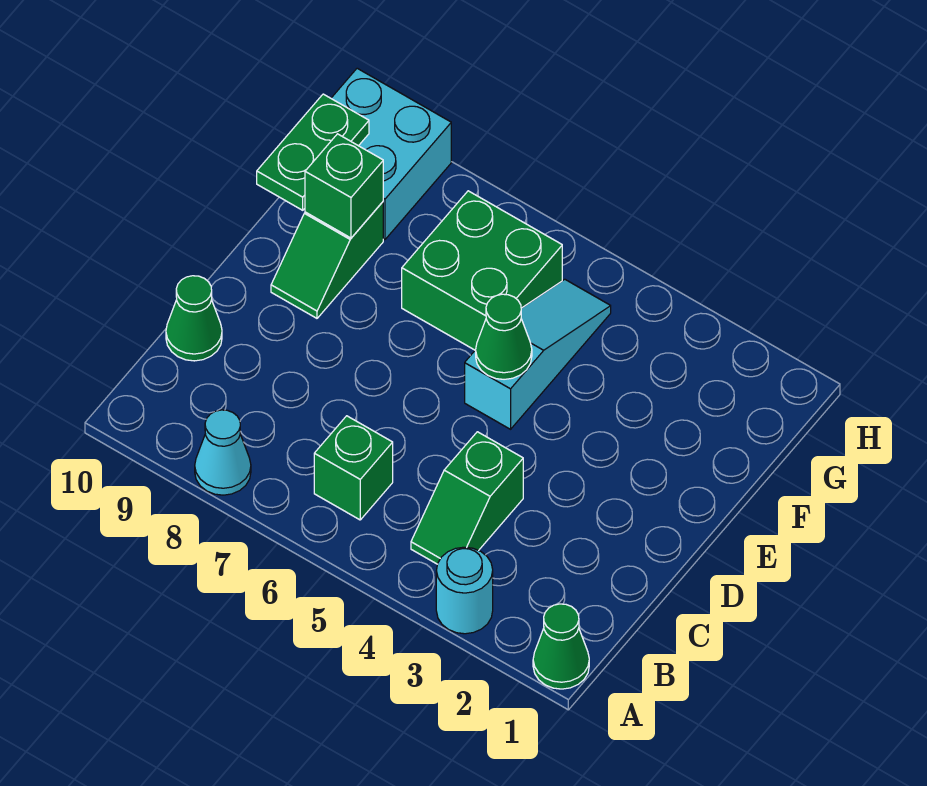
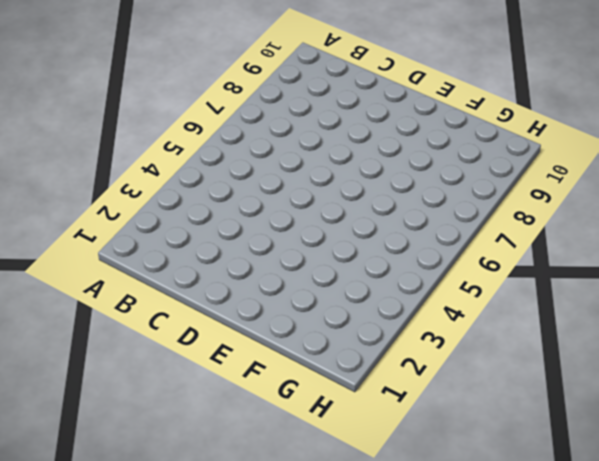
none -> green 1x1 cone [533,604,589,689]
none -> cyan 1x1 round brick [436,547,493,634]
none -> cyan 1x1 cone [195,410,251,495]

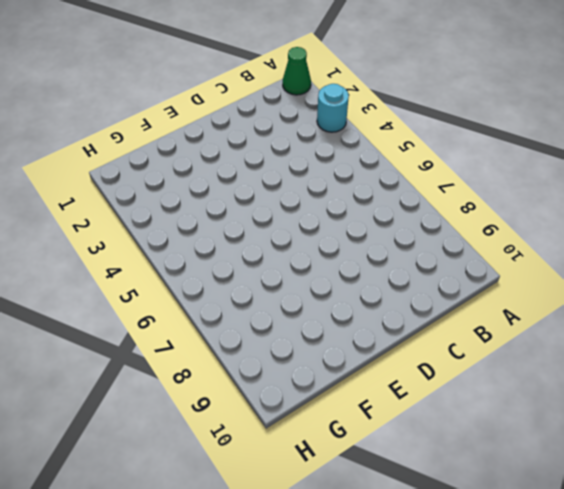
none -> cyan 1x1 cone [195,410,251,495]
none -> green 1x2 slope [411,432,523,564]
none -> green 1x1 brick [314,416,393,520]

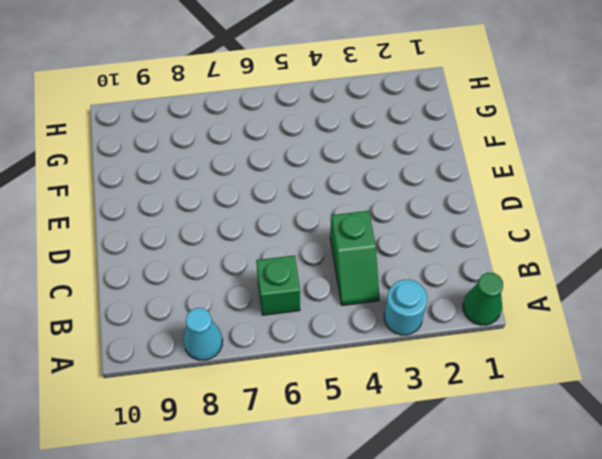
none -> green 1x1 cone [166,276,222,361]
none -> cyan 1x3 slope [465,279,611,429]
none -> green 1x2 slope [271,202,383,318]

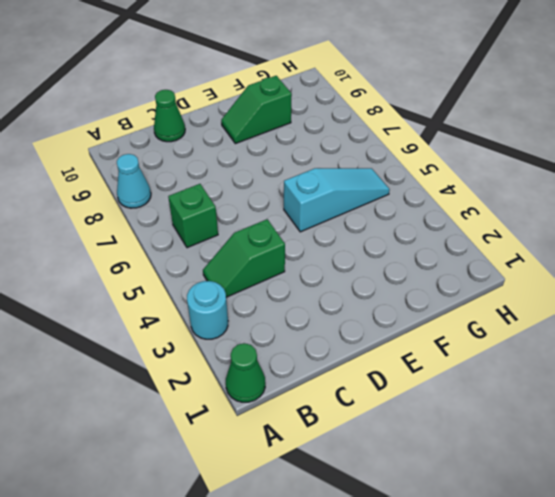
none -> green 2x2 brick [402,191,562,350]
none -> cyan 2x2 brick [331,68,451,240]
none -> green 1x1 cone [476,294,532,379]

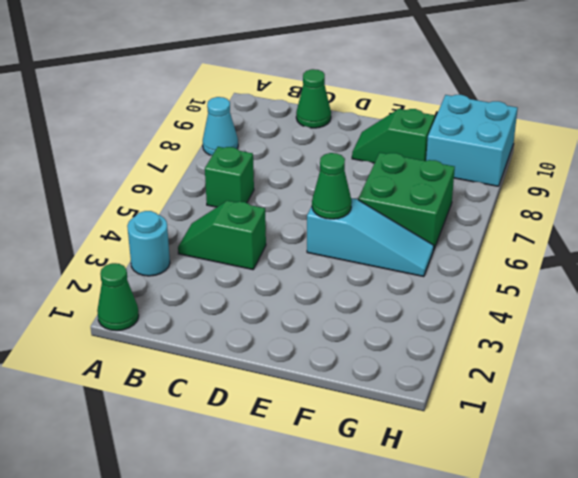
none -> green 1x1 brick [305,134,383,238]
none -> green 1x2 plate [257,94,369,210]

